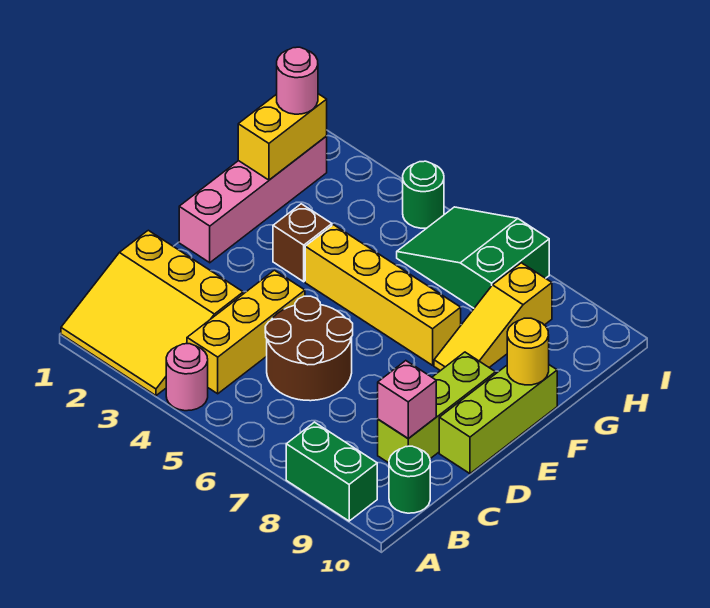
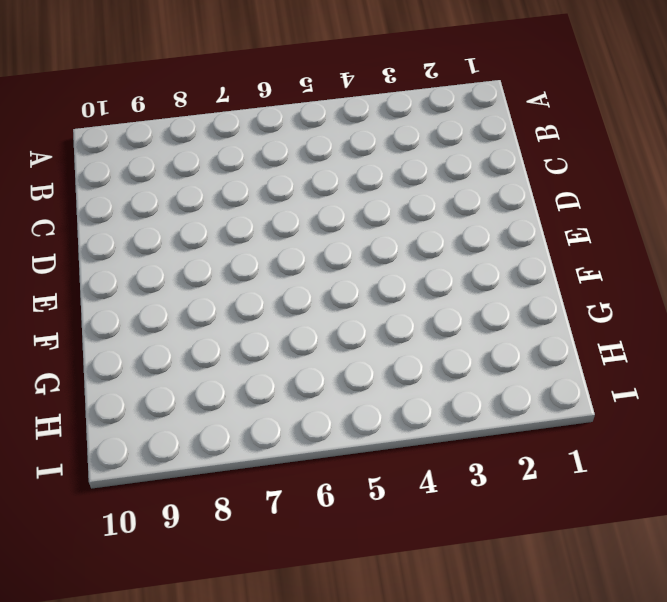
none -> yellow 3x3 slope [61,230,243,396]
none -> pink 1x1 round brick [166,344,208,411]
none -> green 1x2 brick [286,422,377,521]

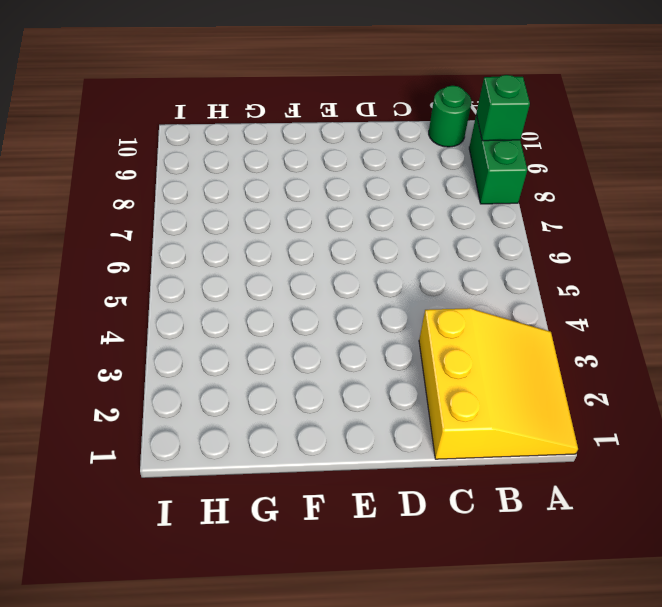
green 1x1 brick [476,75,530,141] -> none
none -> pink 1x1 round brick [166,344,208,411]
none -> yellow 1x3 brick [187,270,305,394]
none -> brown 2x2 round brick [265,296,353,401]

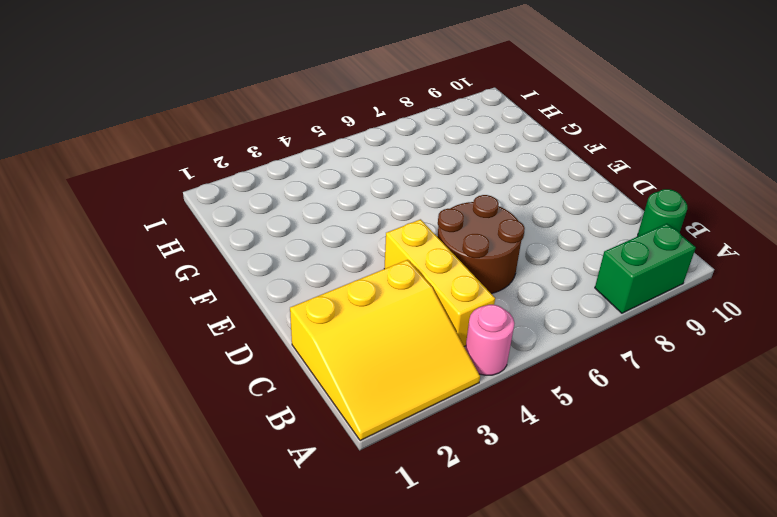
none -> lime 1x3 brick [378,352,496,463]
none -> lime 1x3 brick [439,365,557,474]
none -> pink 1x4 brick [179,136,327,263]

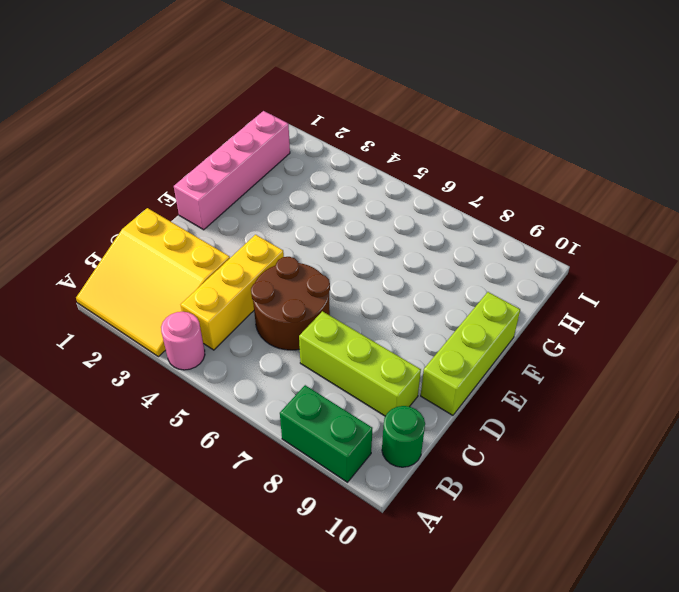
lime 1x3 brick [299,311,421,416] -> lime 1x3 brick turned to [378,352,496,463]
none -> brown 1x1 brick [273,204,332,282]
none -> yellow 1x4 brick [305,225,461,365]
none -> yellow 1x3 slope [434,263,552,371]

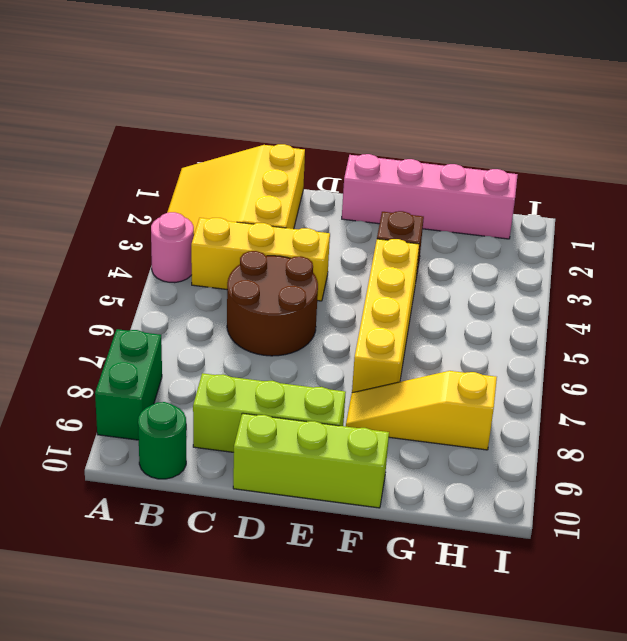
none -> green 2x3 slope [397,207,549,308]
none -> green 1x1 round brick [403,161,444,228]
none -> pink 1x1 brick [378,361,436,439]

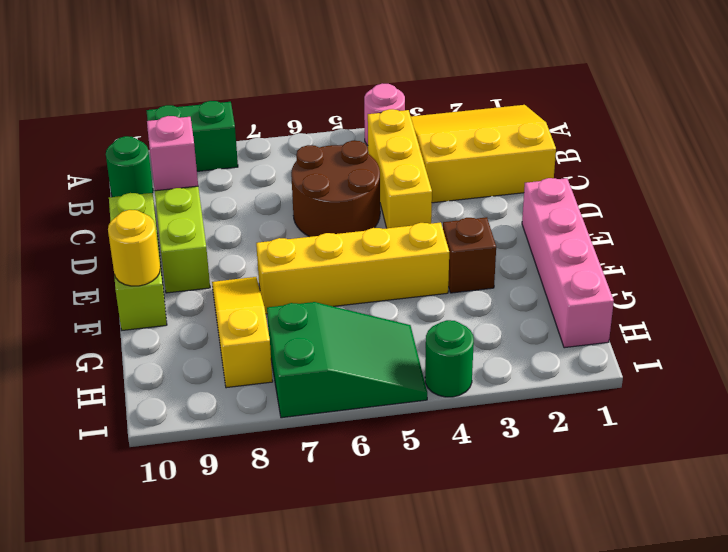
none -> yellow 1x2 brick [238,94,327,180]
none -> pink 1x1 round brick [277,47,318,114]

